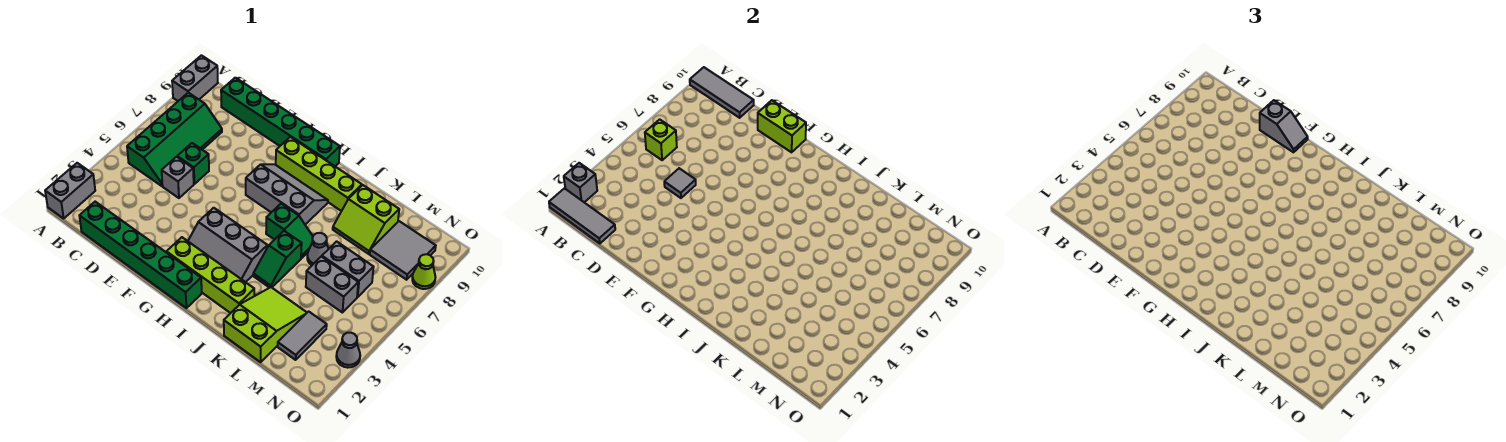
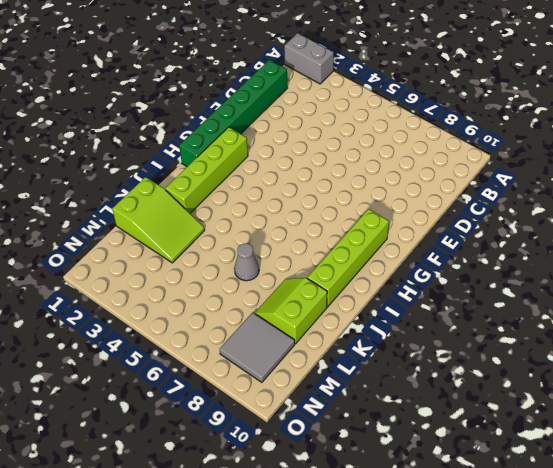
none -> grey 1x2 brick [172,55,218,101]
none -> green 2x4 slope [127,93,222,186]
none -> green 1x6 brick [221,78,340,166]

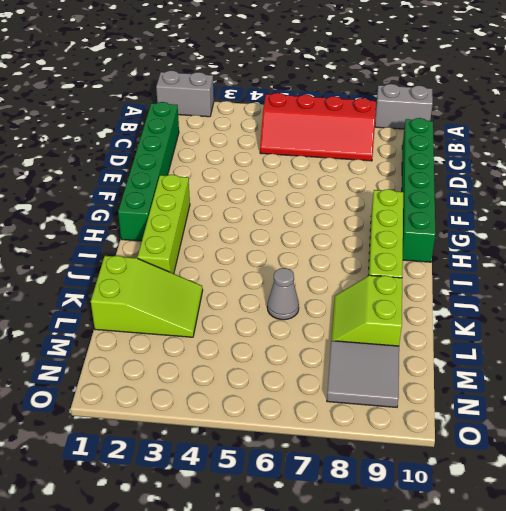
red 2x4 slope [260,93,376,161] -> green 2x4 slope [127,93,222,186]
none -> grey 1x1 brick [162,157,194,198]
none -> green 1x1 brick [177,143,209,184]
none -> grey 2x3 slope [188,208,267,282]

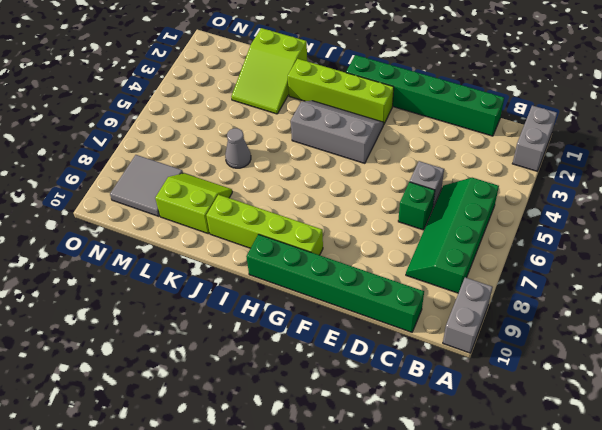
none -> grey 2x3 slope [246,164,328,225]
none -> green 1x2 slope [266,204,313,258]
none -> green 1x2 slope [253,231,302,288]

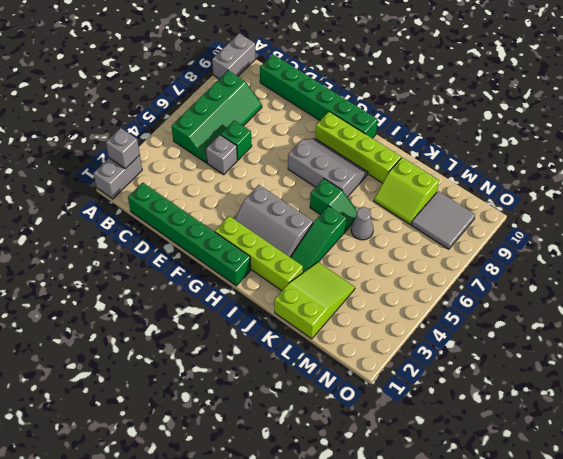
green 1x3 slope [290,206,346,272] -> green 1x2 slope [253,231,302,288]
none -> grey 1x2 brick [306,257,358,313]
none -> grey 1x2 brick [322,241,374,297]
none -> grey 1x2 tile [278,311,327,360]

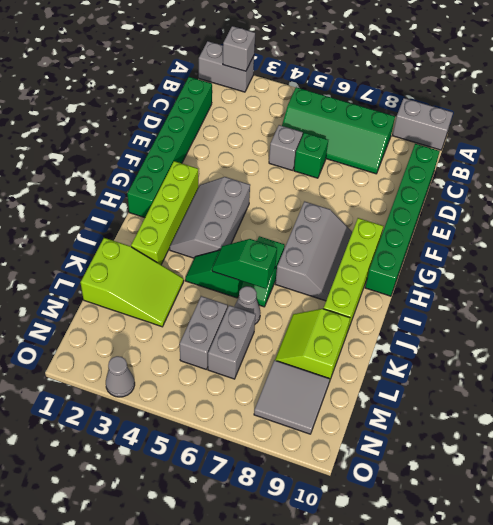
green 1x2 slope [212,239,277,289] -> none
none -> grey 1x2 tile [278,311,327,360]
none -> lime 1x1 cone [412,254,435,289]
none -> grey 1x3 tile [549,188,615,243]

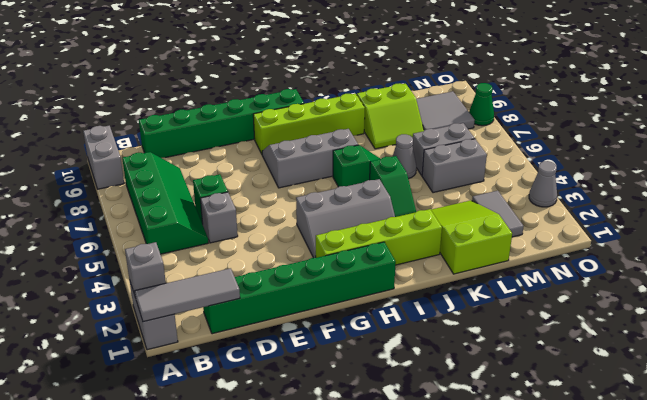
green 1x1 cone [469,83,494,126] -> lime 1x1 cone [412,254,435,289]
none -> grey 1x3 tile [690,67,754,118]
none -> lime 1x1 brick [645,119,677,160]
none -> grey 1x1 tile [664,168,696,198]

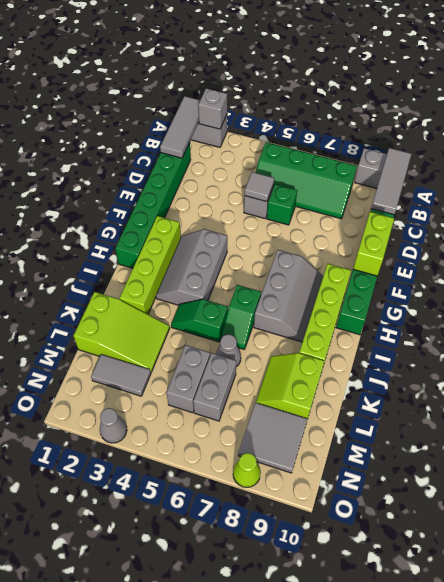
none -> lime 1x1 brick [645,119,677,160]
none -> grey 1x2 slope [1260,100,1308,152]

